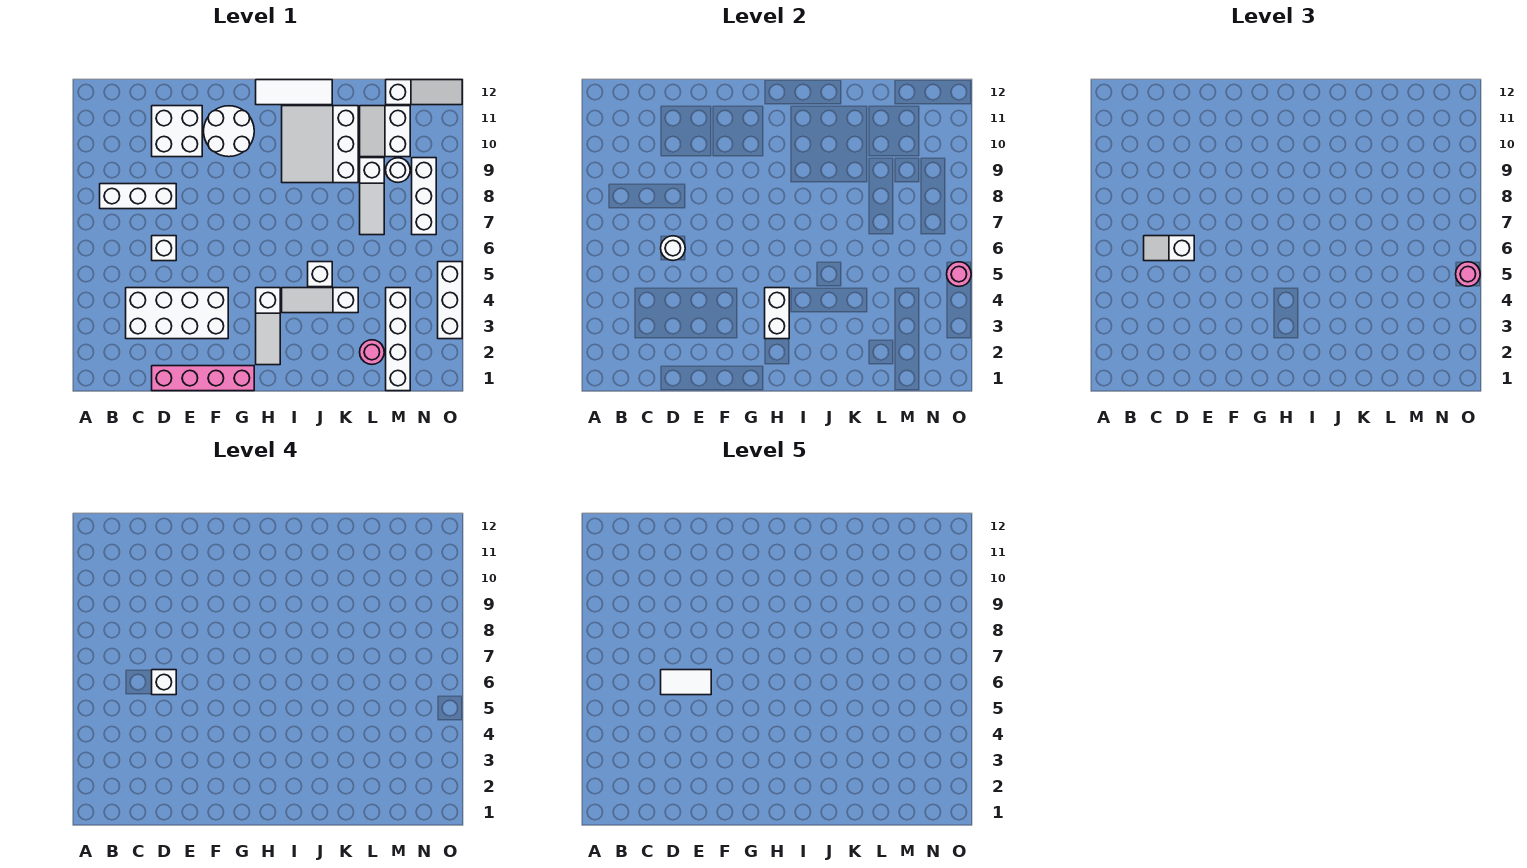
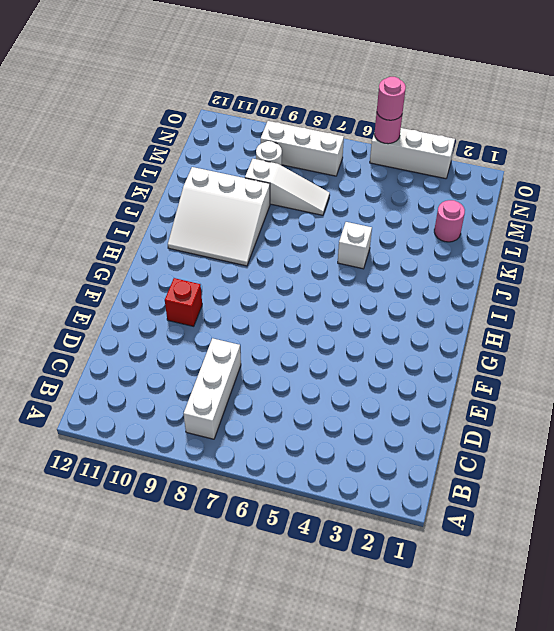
red 1x1 brick [165,278,202,326] -> white 2x2 round brick [204,106,254,157]
none -> white 2x4 brick [126,288,228,339]
none -> pink 1x4 brick [152,366,254,391]
none -> white 1x1 brick [152,236,176,261]

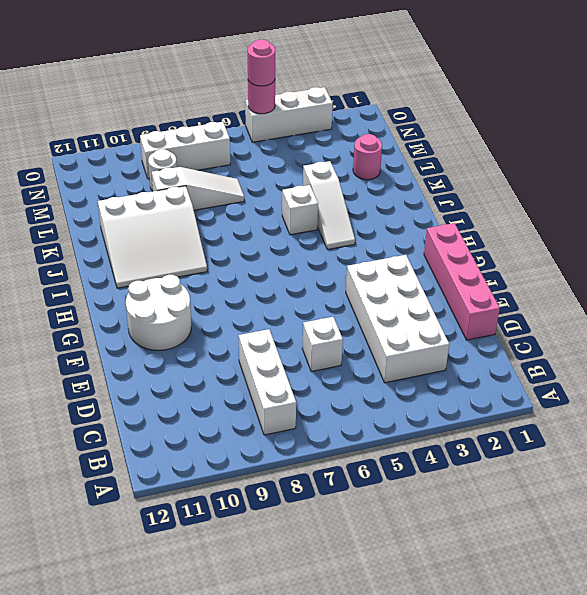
none -> white 2x2 brick [152,106,202,157]
none -> white 1x3 slope [256,288,280,365]
none -> white 1x3 tile [256,80,332,105]

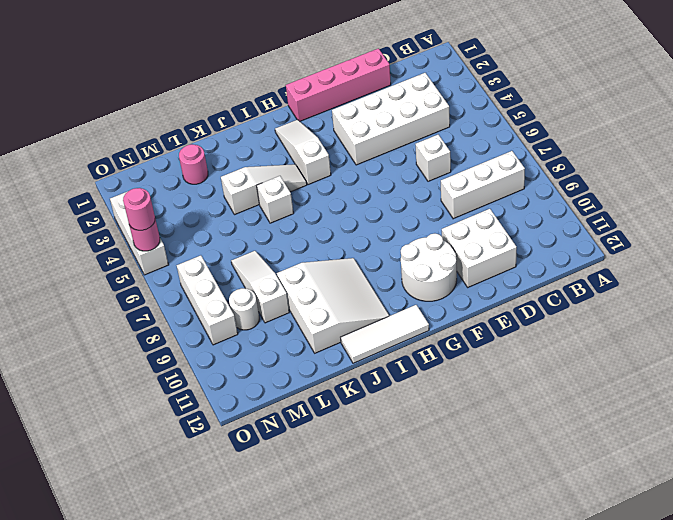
none -> white 2x2 slope [360,106,410,157]
none -> white 1x4 brick [386,288,410,391]
none -> white 1x3 slope [386,80,462,105]

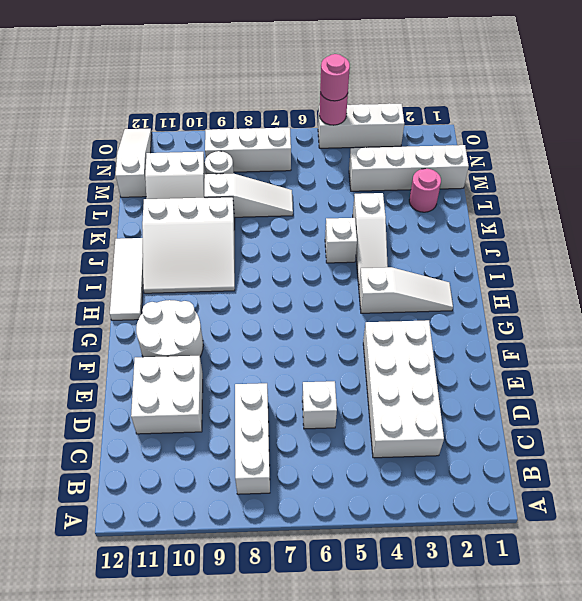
none -> pink 1x4 brick [152,366,254,391]
none -> white 1x1 round brick [661,236,685,260]
none -> white 1x2 brick [765,288,789,339]

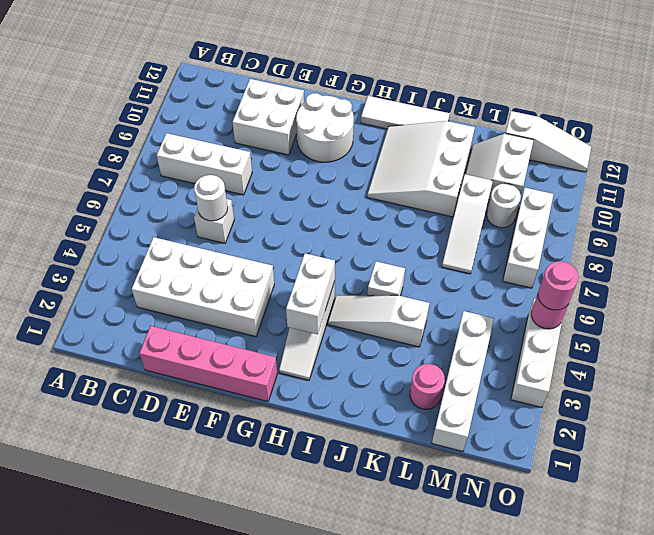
none -> white 1x2 slope [1144,236,1194,261]
none -> white 1x1 brick [152,670,176,695]
none -> white 1x2 tile [661,670,711,695]

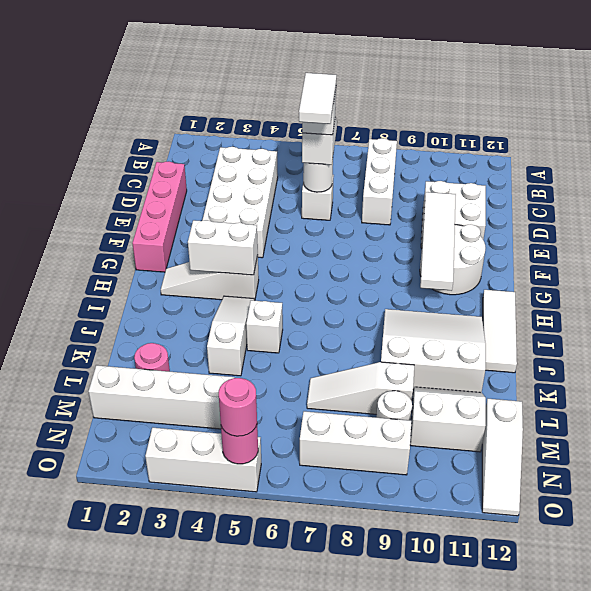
white 1x4 tile [420,192,456,291] -> none

